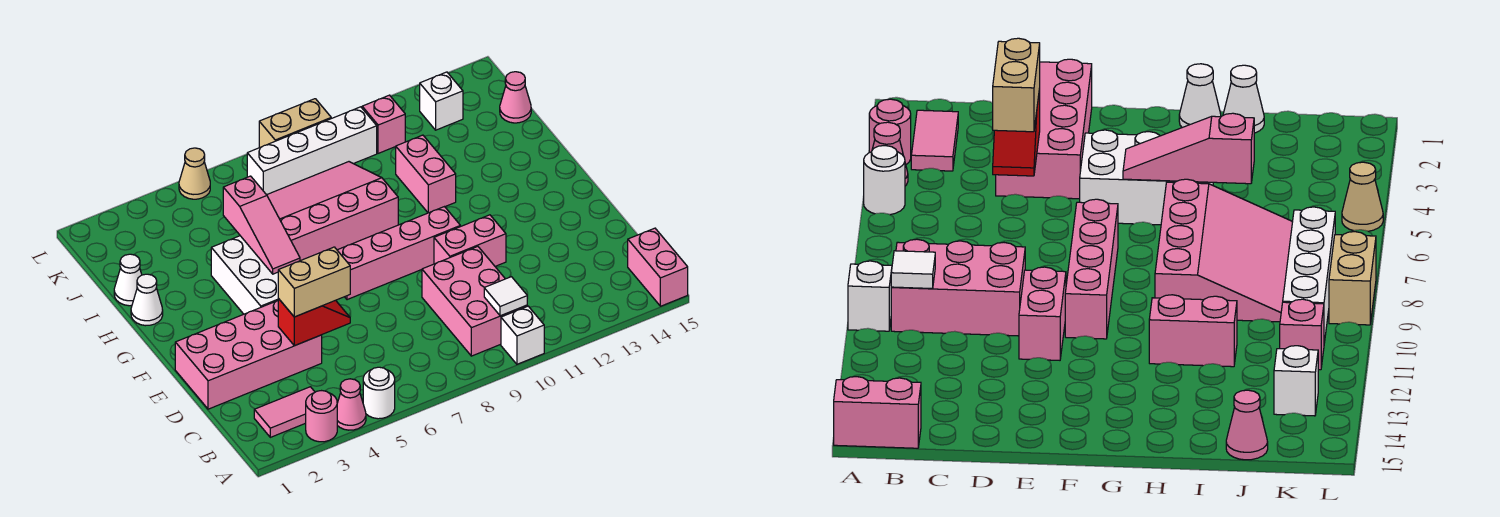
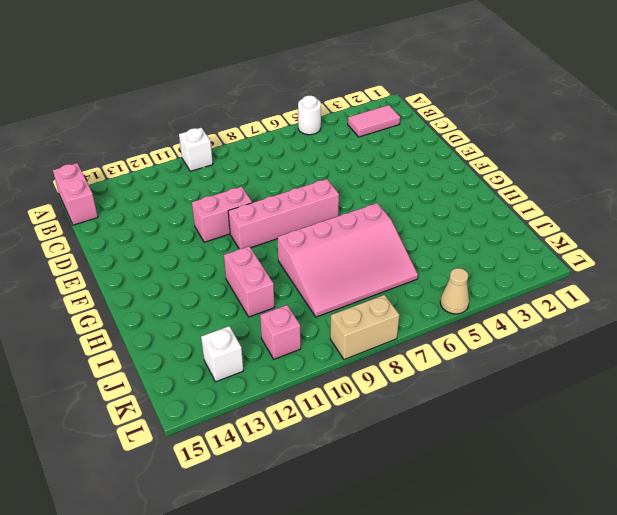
none -> pink 1x1 round brick [306,391,337,442]
none -> pink 1x1 cone [337,379,366,430]
none -> pink 2x3 brick [422,246,527,356]

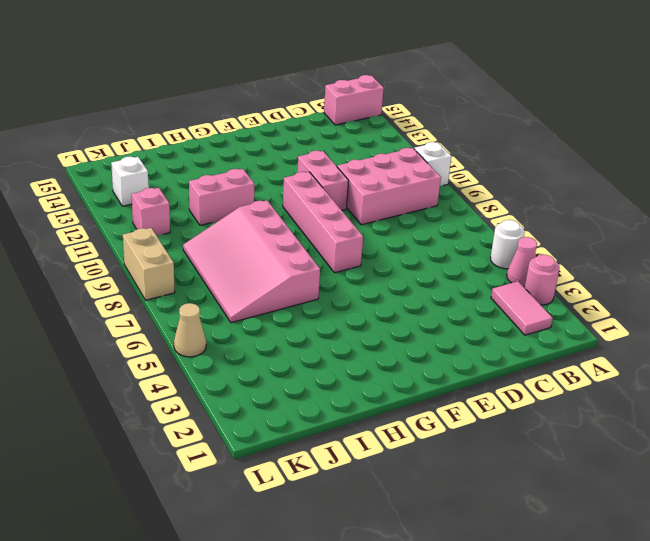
none -> pink 2x4 brick [175,301,322,409]
none -> white 2x3 brick [211,236,278,314]
none -> white 1x1 cone [131,274,163,326]

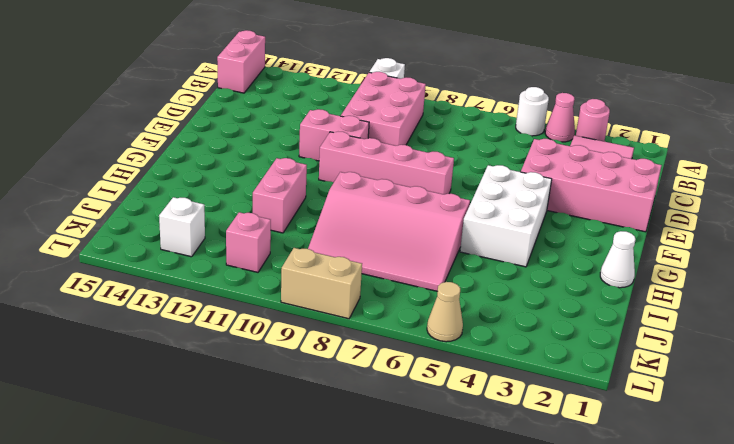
none -> white 1x1 cone [114,254,142,306]
none -> pink 1x1 cone [500,72,531,123]
none -> white 1x4 brick [247,107,377,195]

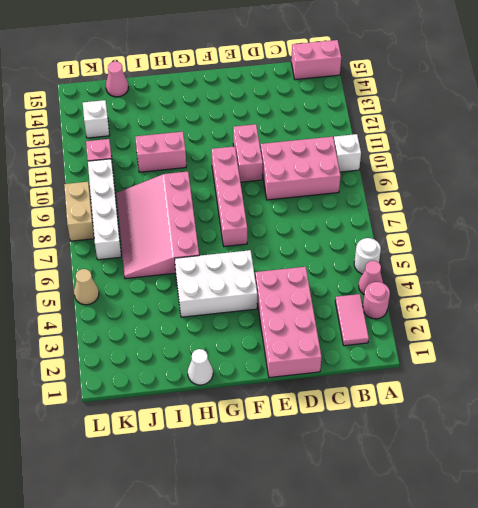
none -> white 1x1 cone [114,254,142,306]
none -> white 1x1 tile [484,277,527,316]
none -> red 1x2 slope [278,299,350,346]

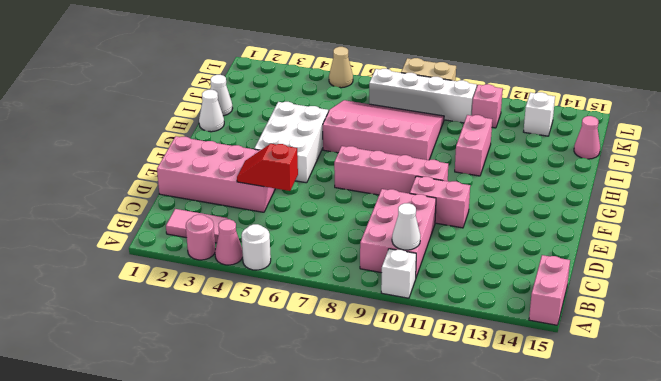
white 1x1 cone [392,203,420,250] -> white 1x1 tile [484,277,527,316]
red 1x2 slope [237,144,298,191] -> red 1x2 slope turned to [278,299,350,346]
none -> pink 1x3 slope [223,176,300,274]
none -> tan 1x2 brick [278,247,350,317]

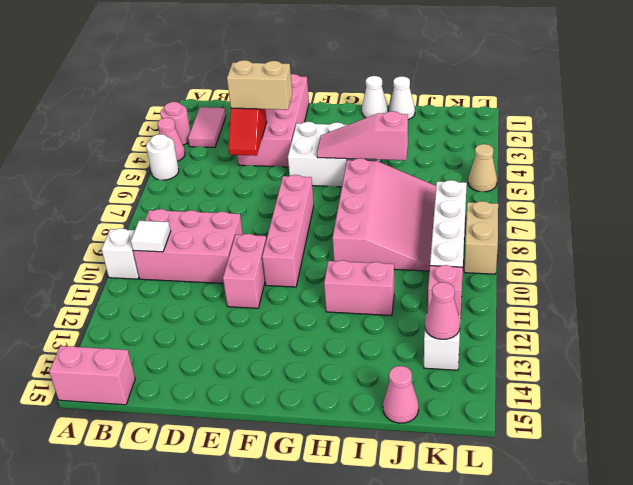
tan 1x2 brick [227,60,292,110] -> tan 1x2 brick turned to [278,247,350,317]
pink 1x1 cone [425,282,460,339] -> none

